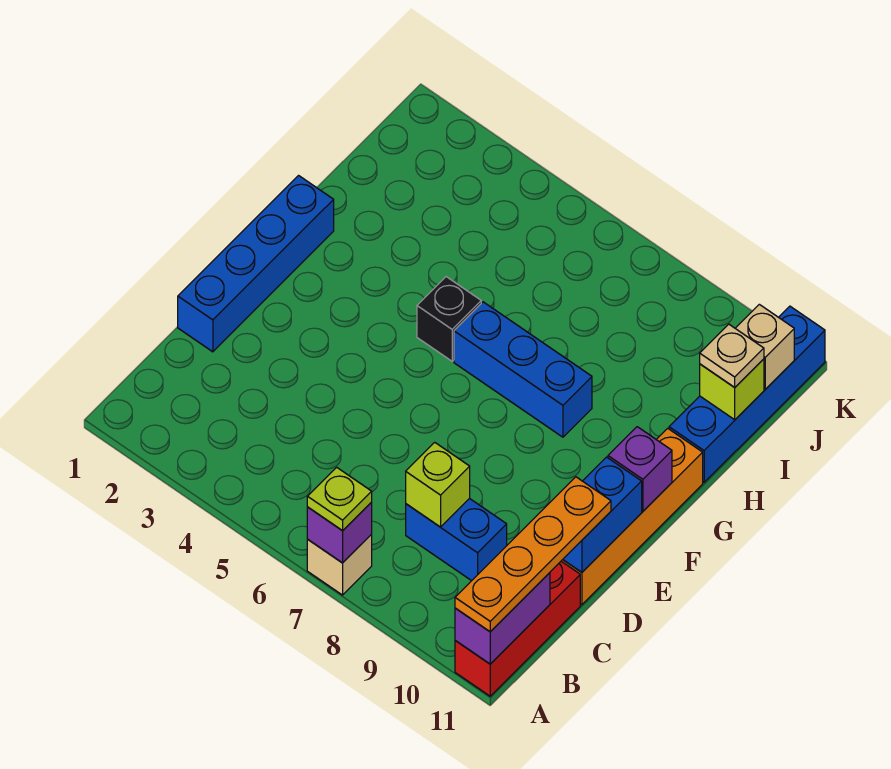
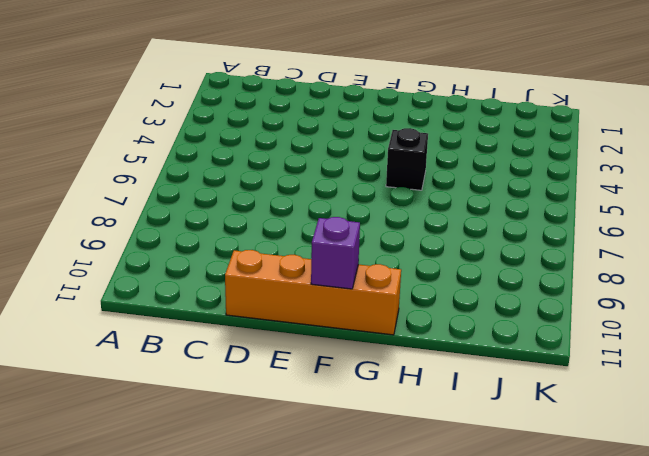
none -> tan 1x1 brick [307,535,372,595]
none -> red 1x3 brick [455,561,580,696]
none -> blue 1x2 brick [406,498,507,581]

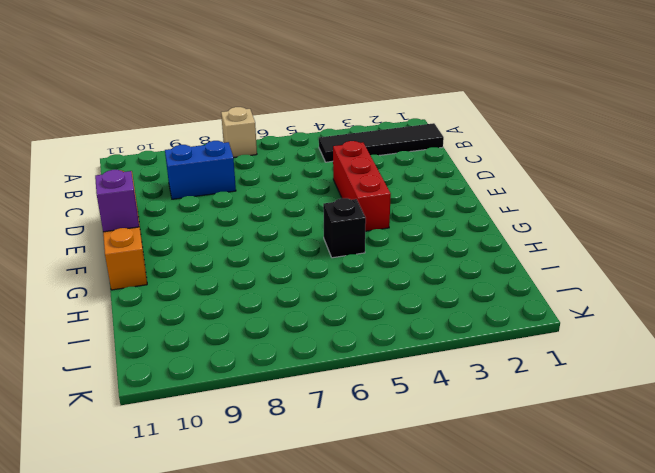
black 1x4 tile [319,123,444,162] -> none
red 1x3 brick [333,141,391,231] -> red 1x3 brick moved to [455,561,580,696]
none -> blue 1x4 brick [178,176,334,352]
none -> blue 1x3 brick [454,302,592,437]
none -> blue 1x4 brick [669,306,825,482]

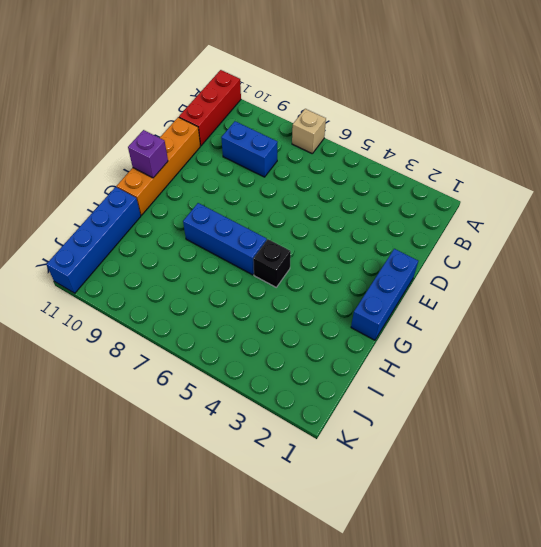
blue 1x3 brick [351,249,418,340] -> blue 1x4 brick [178,176,334,352]
none -> purple 1x1 brick [307,502,372,563]
none -> purple 1x2 brick [455,573,550,664]
none -> lime 1x1 brick [406,442,470,527]

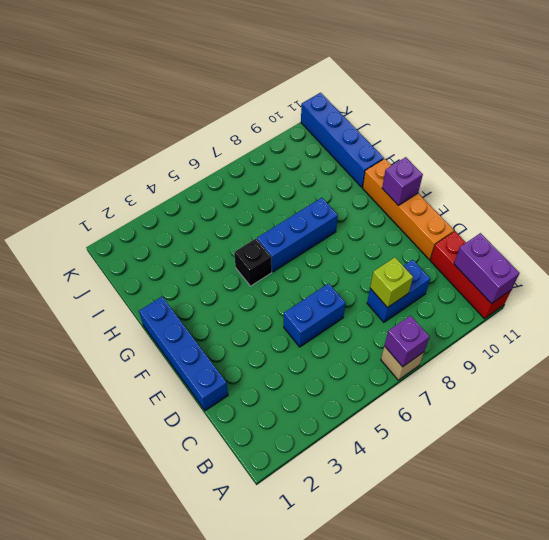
blue 1x2 brick [284,283,346,347] -> blue 1x2 brick turned to [563,457,642,572]
none -> lime 1x1 brick [700,359,764,420]
none -> tan 1x1 brick [735,304,794,389]
none -> lime 1x1 plate [307,467,372,531]

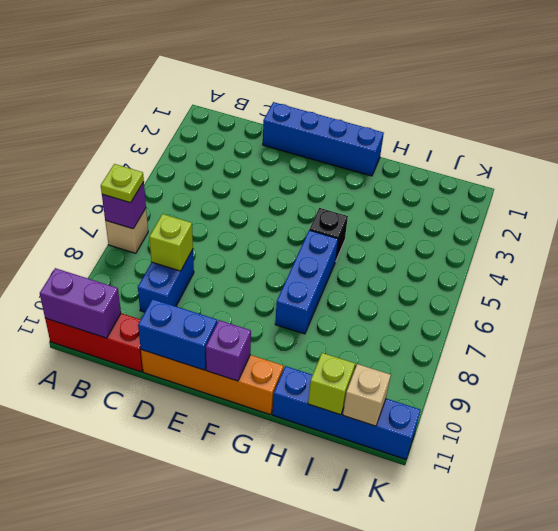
none -> orange 1x4 plate [455,477,611,632]
none -> tan 1x1 plate [700,324,764,387]

